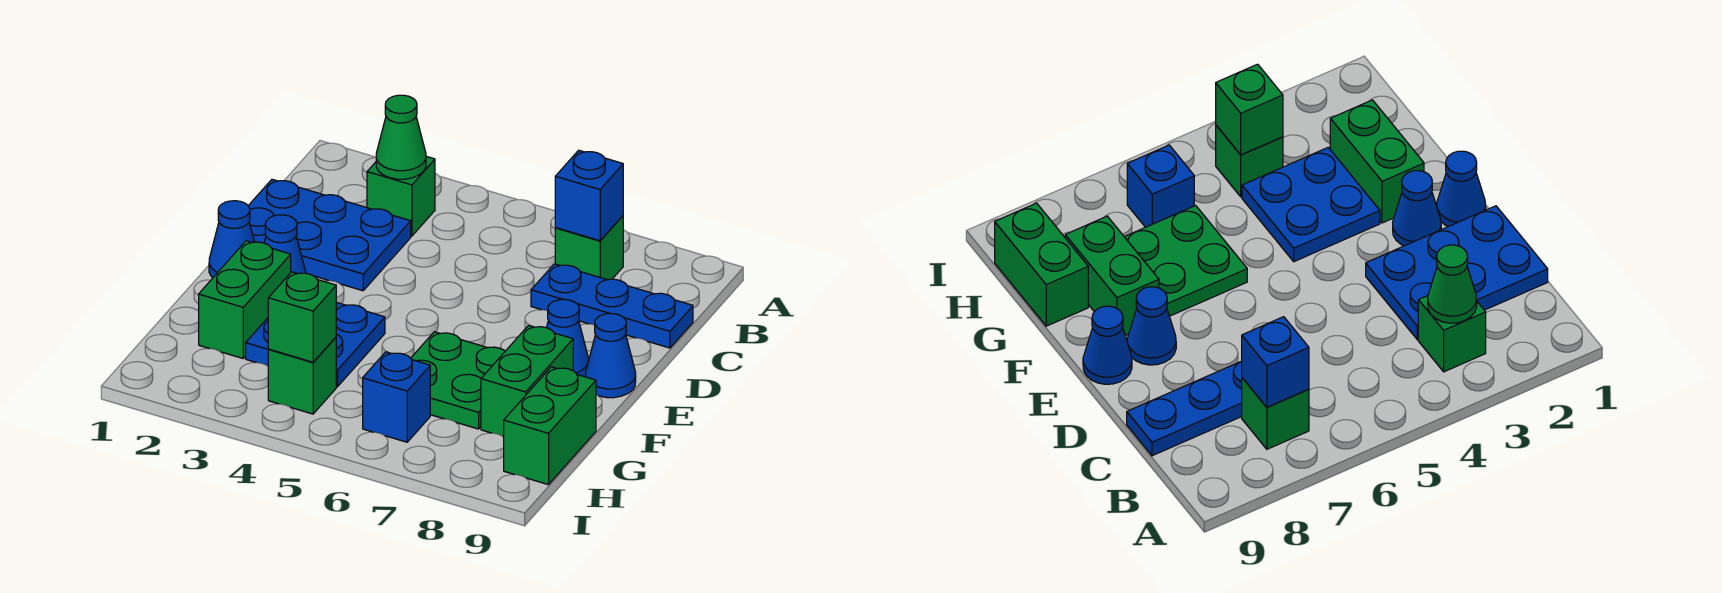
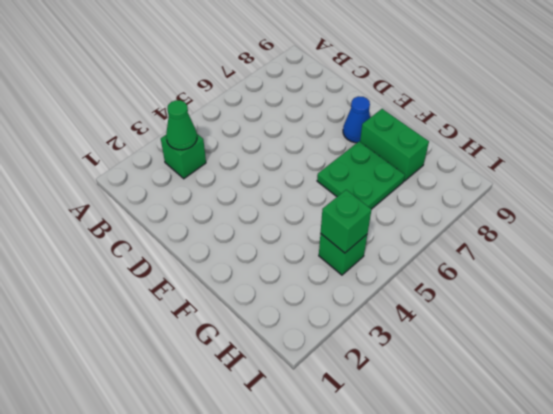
none -> green 1x1 brick [555,216,623,280]
none -> blue 2x3 plate [248,179,411,291]
none -> blue 1x3 plate [531,264,693,348]

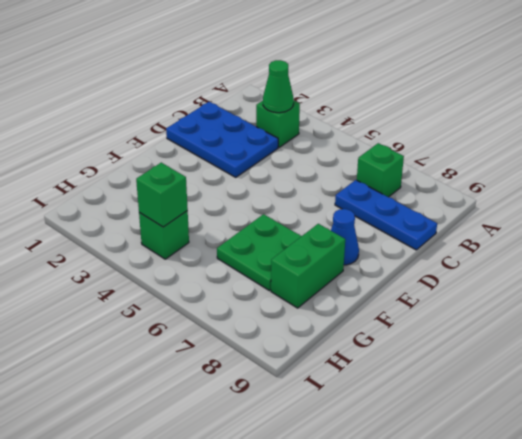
none -> blue 1x1 cone [209,201,254,278]
none -> blue 1x1 cone [264,215,306,274]
none -> blue 1x1 cone [586,314,636,398]

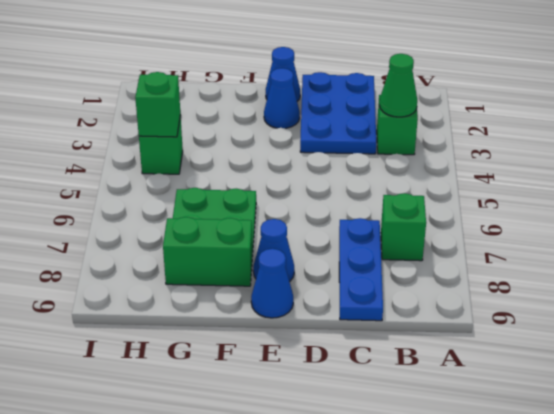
none -> green 1x2 brick [199,241,291,358]
none -> blue 2x2 plate [246,302,385,387]
none -> green 1x2 brick [504,367,596,485]

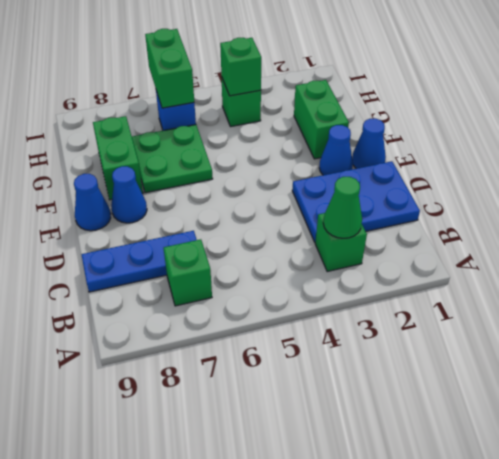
green 1x2 brick [145,29,194,108] -> green 1x2 brick moved to [504,367,596,485]
none -> blue 2x2 plate [246,302,385,387]
none -> blue 1x1 brick [555,150,623,241]

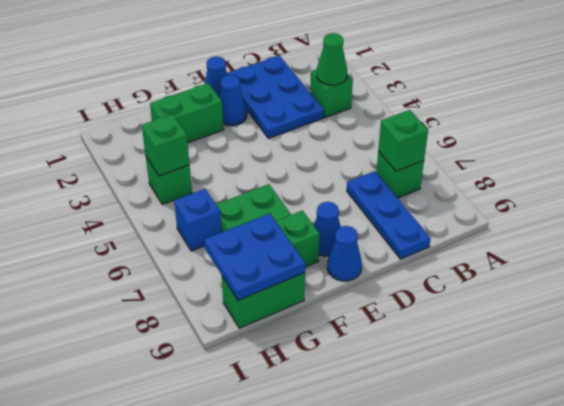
green 1x1 brick [378,110,428,171] -> blue 1x1 brick [555,150,623,241]
blue 2x2 plate [204,214,305,300] -> blue 2x2 plate moved to [246,302,385,387]

